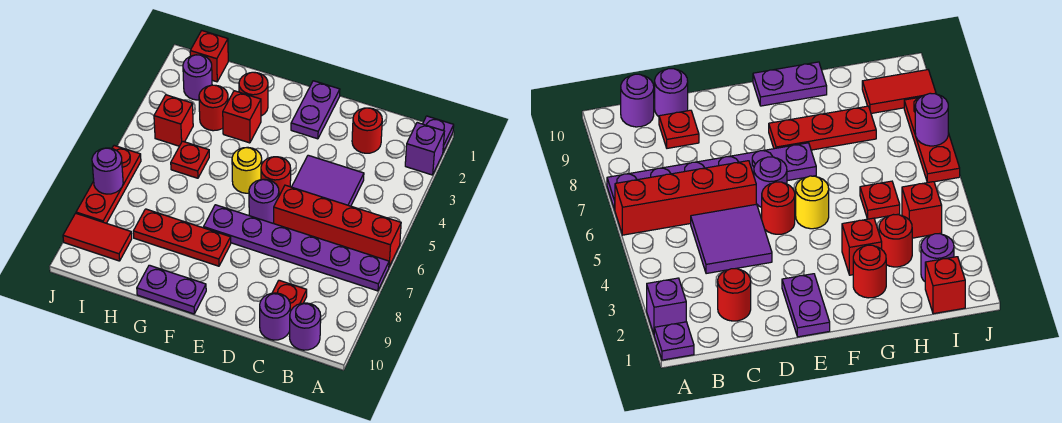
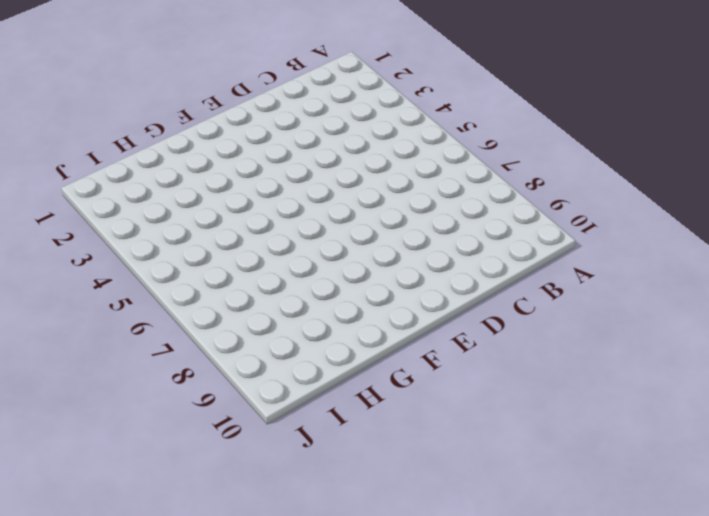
none -> purple 1x1 plate [423,116,454,152]
none -> purple 1x1 brick [405,123,444,175]
none -> red 1x4 brick [274,185,401,266]

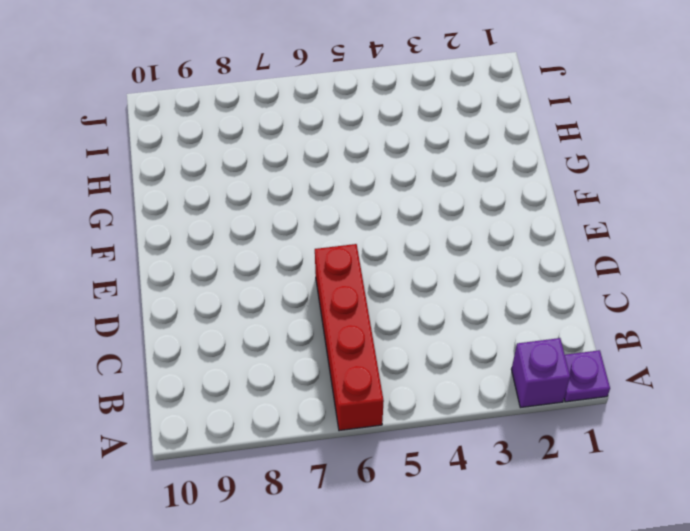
none -> purple 1x6 plate [204,205,389,291]
none -> purple 1x1 round brick [289,303,321,350]
none -> red 1x1 round brick [352,108,382,153]

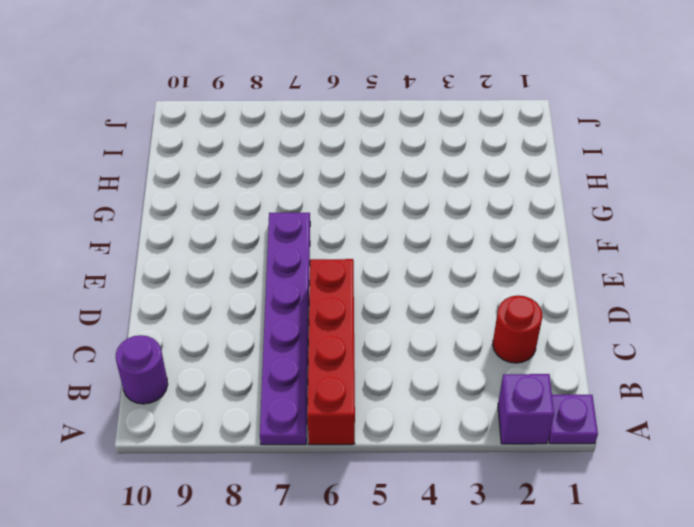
none -> purple 2x2 tile [292,155,364,206]
none -> red 1x1 plate [272,280,307,312]
none -> purple 1x1 round brick [260,293,290,340]

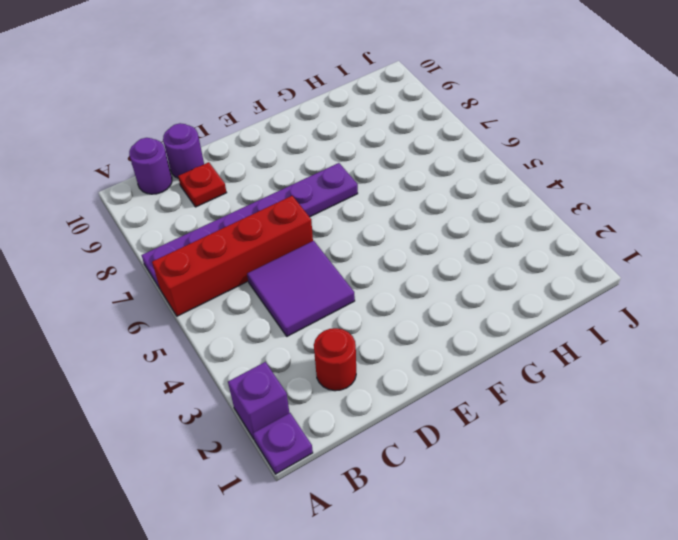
none -> purple 1x2 plate [291,81,340,139]
none -> red 1x1 round brick [261,157,291,196]
none -> purple 1x1 round brick [249,179,279,223]

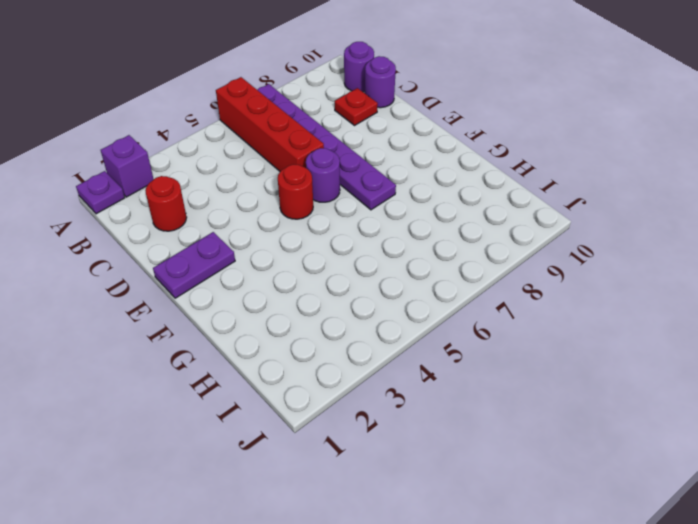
none -> purple 2x2 tile [292,155,364,206]
none -> yellow 1x1 round brick [232,147,262,193]
none -> red 1x3 plate [133,209,231,266]

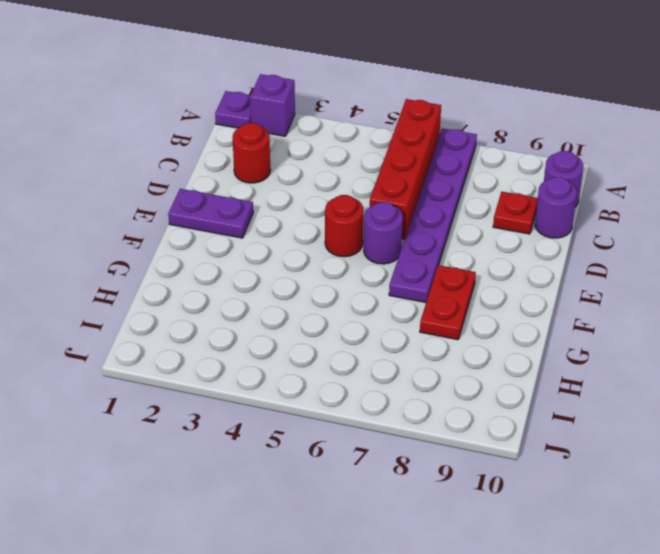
red 1x2 plate [420,265,476,340] -> red 1x3 plate [133,209,231,266]
none -> purple 2x2 tile [292,155,364,206]
none -> yellow 1x1 round brick [232,147,262,193]
none -> purple 1x2 plate [137,265,206,314]

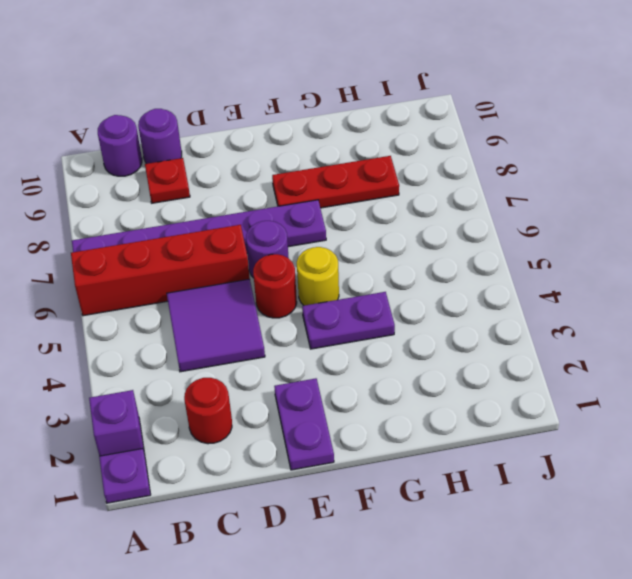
purple 1x2 plate [302,292,395,349] -> purple 1x2 plate moved to [137,265,206,314]
none -> red 1x1 round brick [239,72,268,116]
none -> red 1x1 brick [223,91,261,143]
none -> red 1x1 round brick [199,85,228,131]

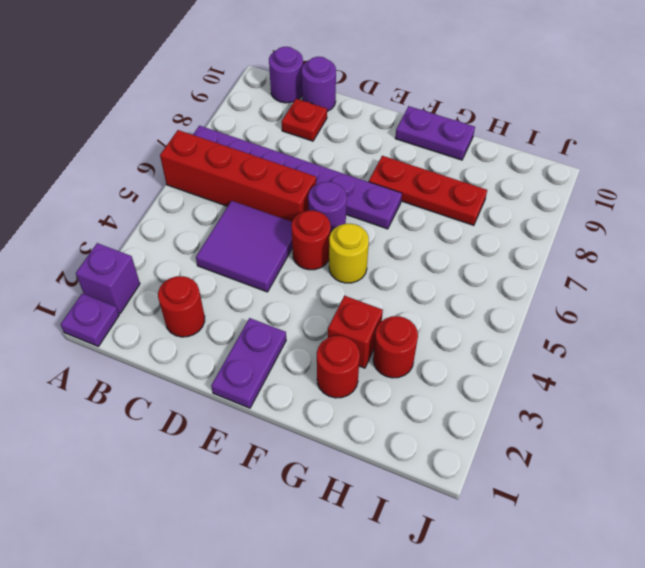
none -> red 1x1 plate [171,141,209,178]
none -> red 1x1 brick [190,31,228,82]
none -> purple 1x1 round brick [183,55,212,100]

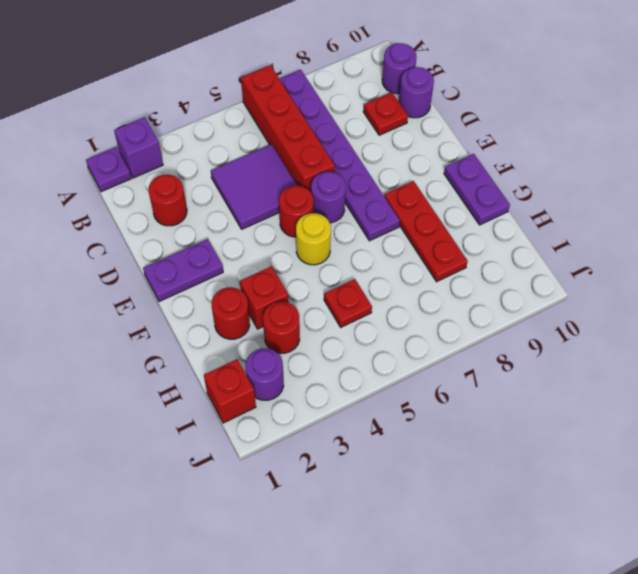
none -> red 1x1 brick [154,95,193,146]
none -> red 1x2 tile [63,213,132,261]
none -> red 1x3 plate [76,146,141,223]

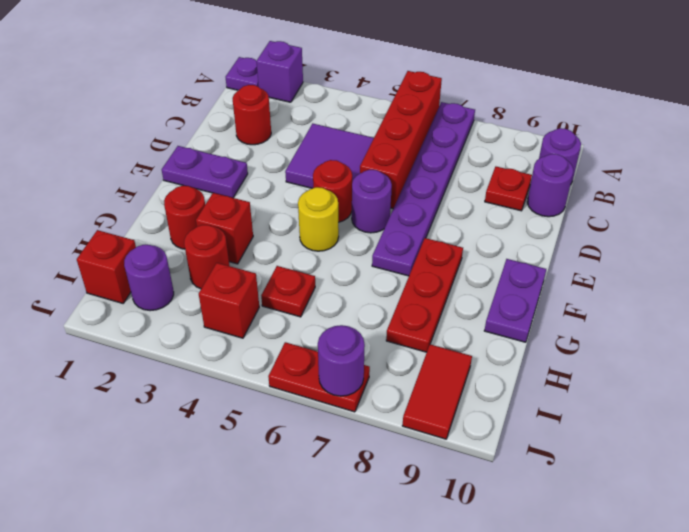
red 1x2 plate [268,342,370,412] -> red 1x3 plate [76,146,141,223]

